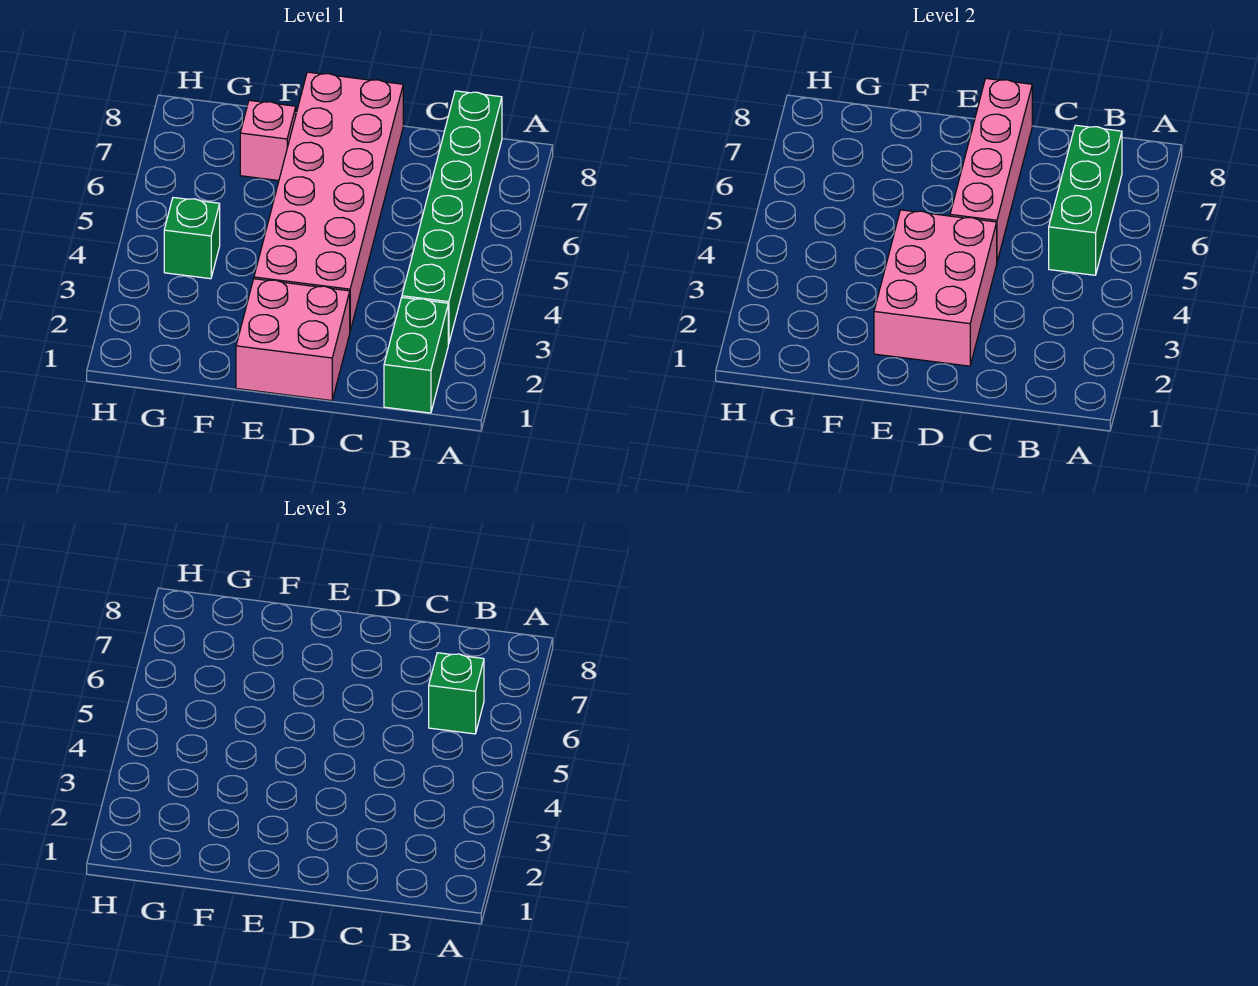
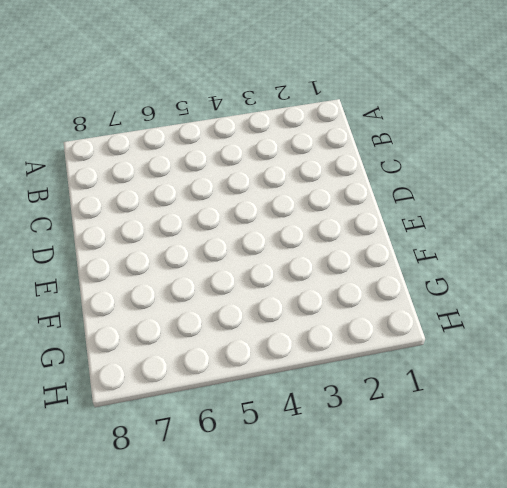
none -> green 1x2 brick [384,298,448,413]
none -> green 1x6 brick [402,91,502,344]

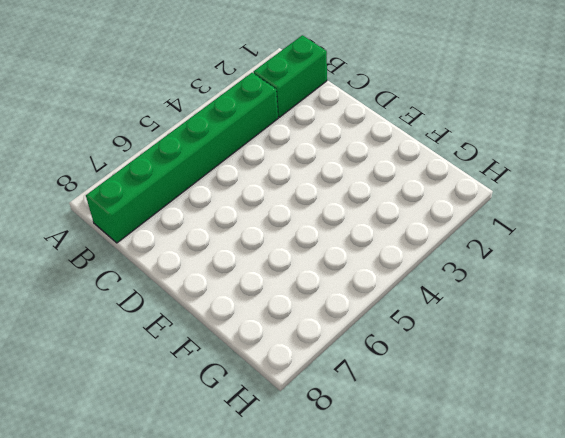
none -> pink 2x2 brick [236,279,350,401]
none -> pink 2x6 brick [254,72,403,330]

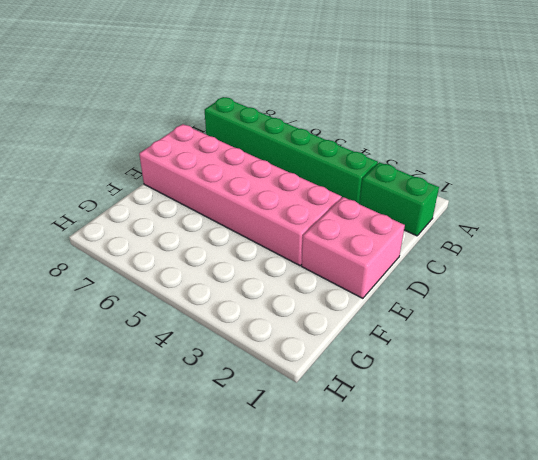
none -> pink 1x1 brick [240,100,296,181]
none -> green 1x1 brick [164,197,220,279]

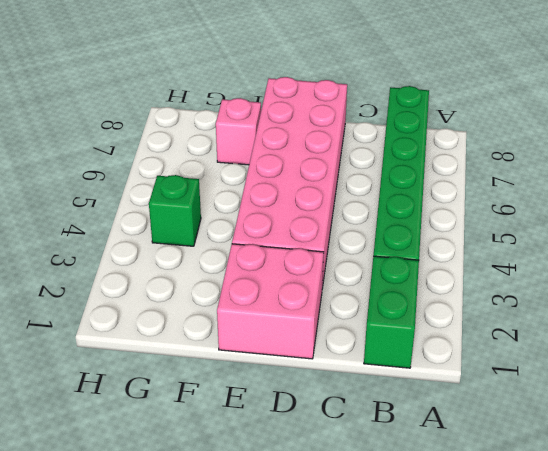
none -> green 1x3 brick [1049,125,1122,275]
none -> pink 2x3 brick [874,210,997,366]

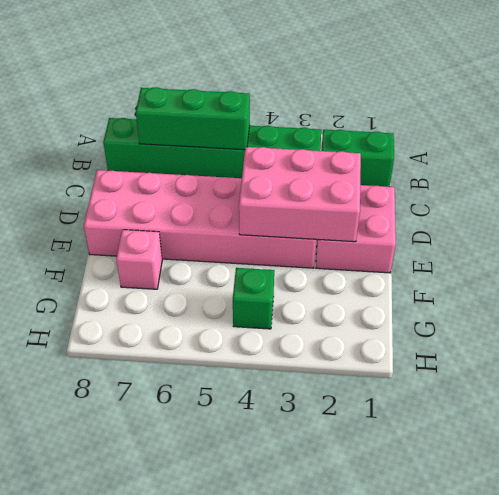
none -> pink 1x4 brick [950,79,1032,261]
none -> green 1x1 brick [429,653,484,734]

